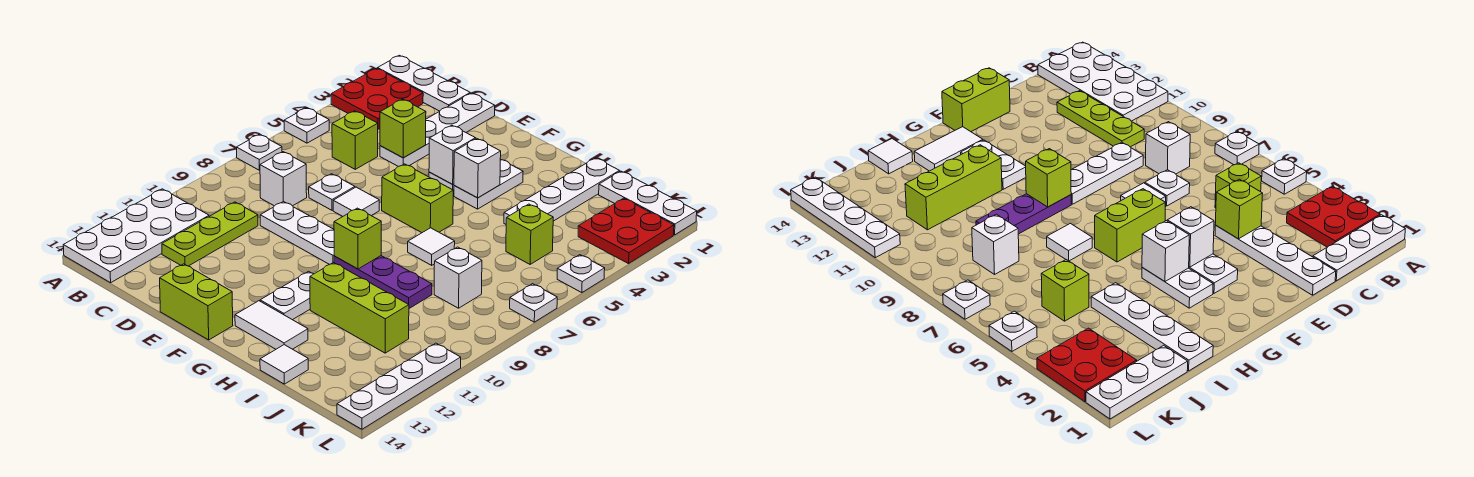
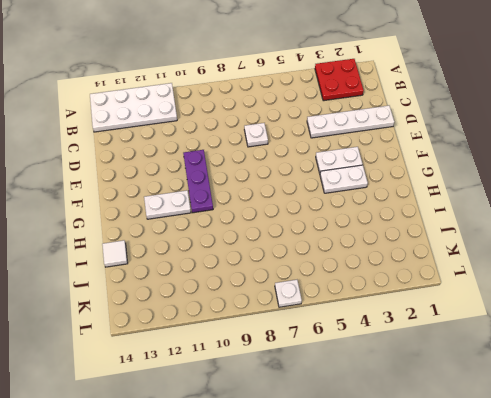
purple 1x3 plate [183,150,213,213] -> purple 1x3 plate moved to [334,256,432,308]
none -> white 1x3 plate [378,55,470,111]
none -> white 1x1 plate [284,108,329,143]
none -> white 1x1 plate [236,134,282,170]
none -> lime 1x1 brick [332,111,378,169]

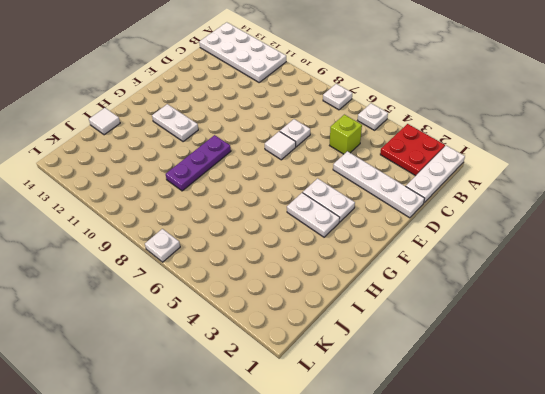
none -> white 1x1 brick [260,152,307,206]
none -> lime 1x3 plate [162,202,258,266]
none -> white 1x3 plate [260,201,334,264]
none -> lime 1x2 brick [160,264,233,340]

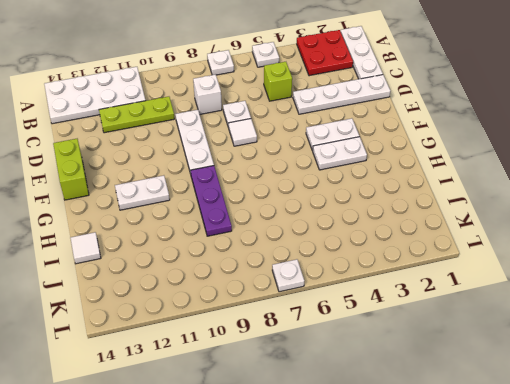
none -> lime 1x2 brick [382,164,453,233]
none -> white 1x2 tile [235,301,308,349]
none -> white 1x1 tile [408,228,455,265]
none -> lime 1x3 brick [310,263,409,353]

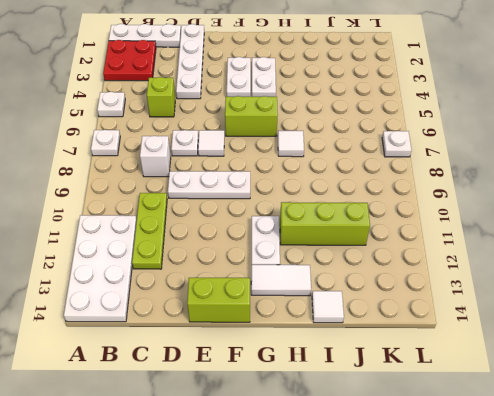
none -> purple 1x3 plate [334,256,432,308]
none -> white 1x4 plate [504,158,619,224]
none -> white 1x3 plate [599,171,697,235]
none -> lime 1x1 brick [506,204,553,264]

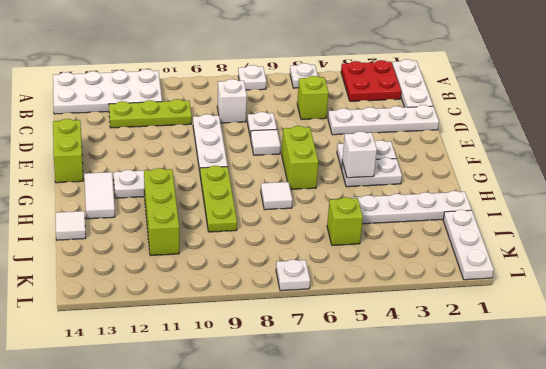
lime 1x3 plate [200,166,237,232] -> purple 1x3 plate [334,256,432,308]
none -> white 1x1 brick [434,247,482,308]
none -> red 2x2 plate [578,198,674,264]
none -> white 1x1 plate [557,255,605,293]
none -> white 1x4 plate [337,343,461,429]

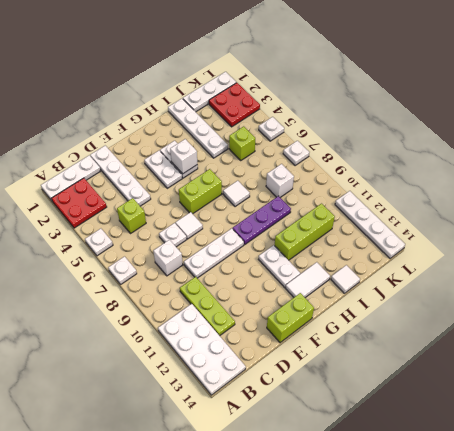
none -> lime 1x1 brick [380,99,426,158]
none -> white 1x1 brick [429,125,475,184]
none -> lime 1x1 brick [334,208,381,269]

